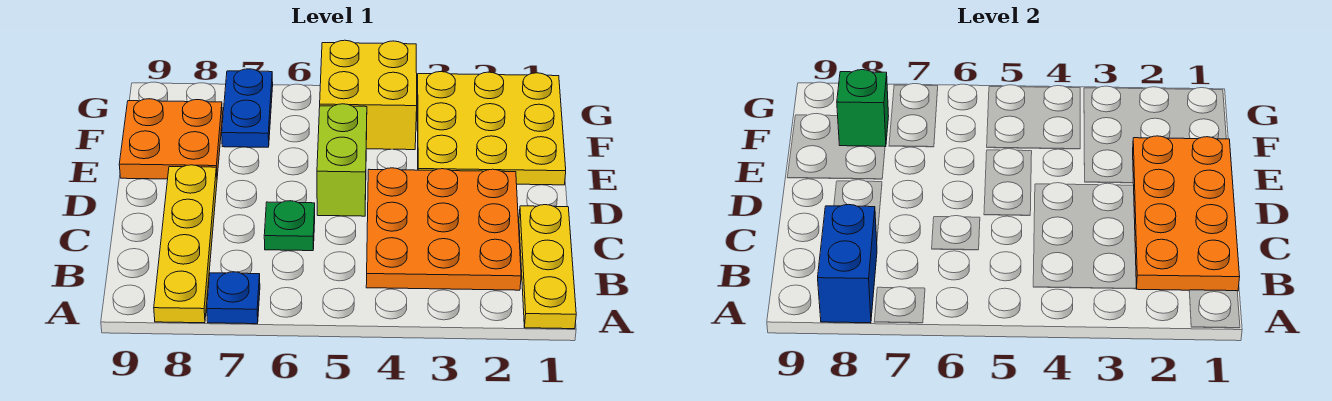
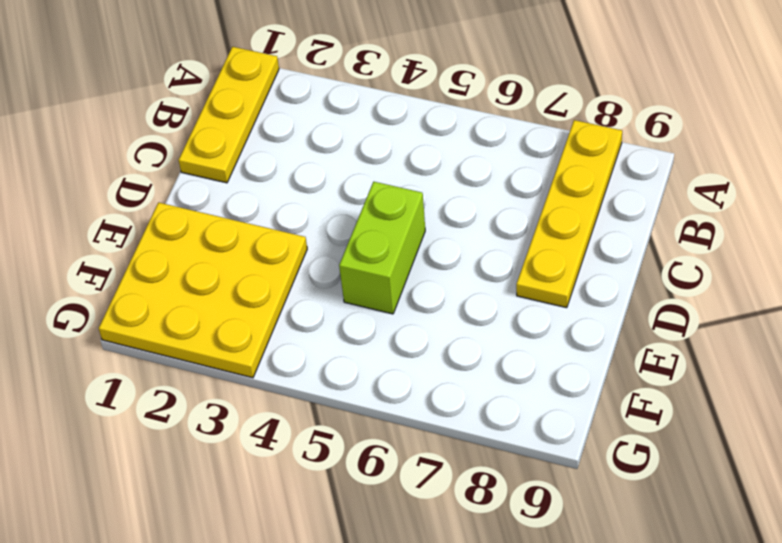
none -> blue 1x1 plate [207,272,260,324]
none -> orange 3x3 plate [366,168,521,290]
none -> green 1x1 plate [264,201,315,251]

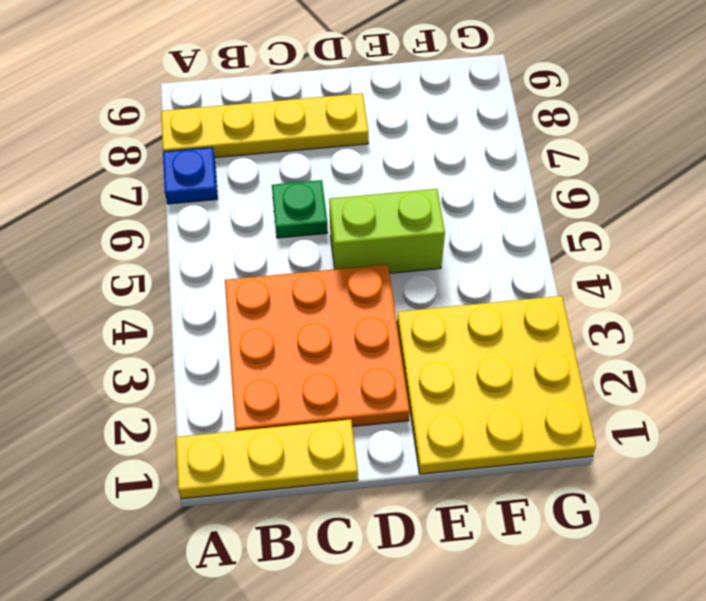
none -> orange 2x2 plate [119,99,223,179]
none -> yellow 2x2 brick [320,40,417,150]
none -> blue 1x2 plate [222,69,273,147]

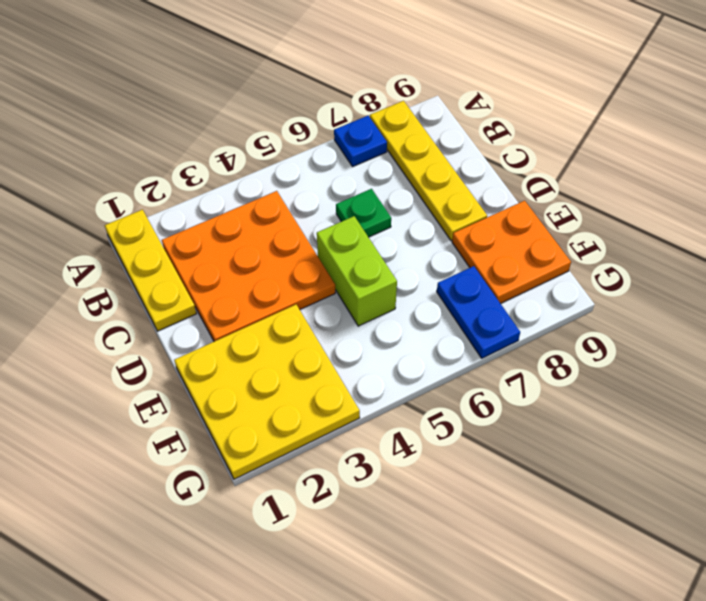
none -> yellow 2x2 brick [320,40,417,150]
none -> blue 1x2 brick [818,205,877,323]
none -> orange 2x4 plate [1133,136,1240,291]

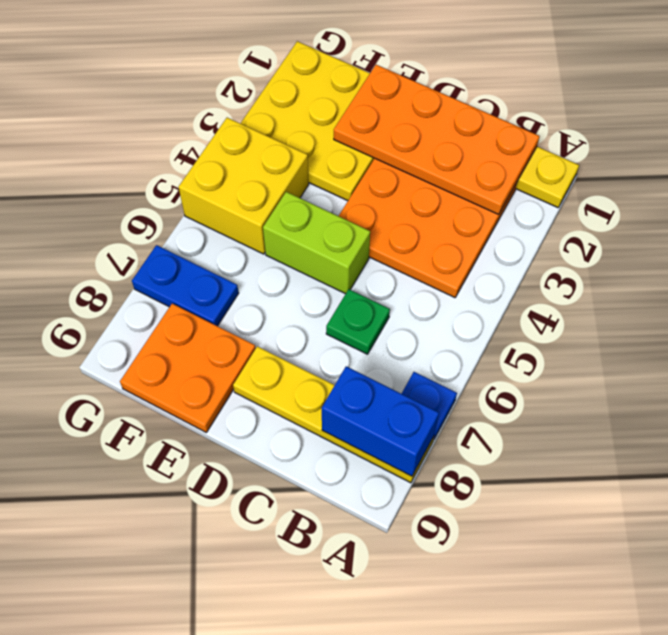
none -> green 1x1 brick [837,70,889,147]

